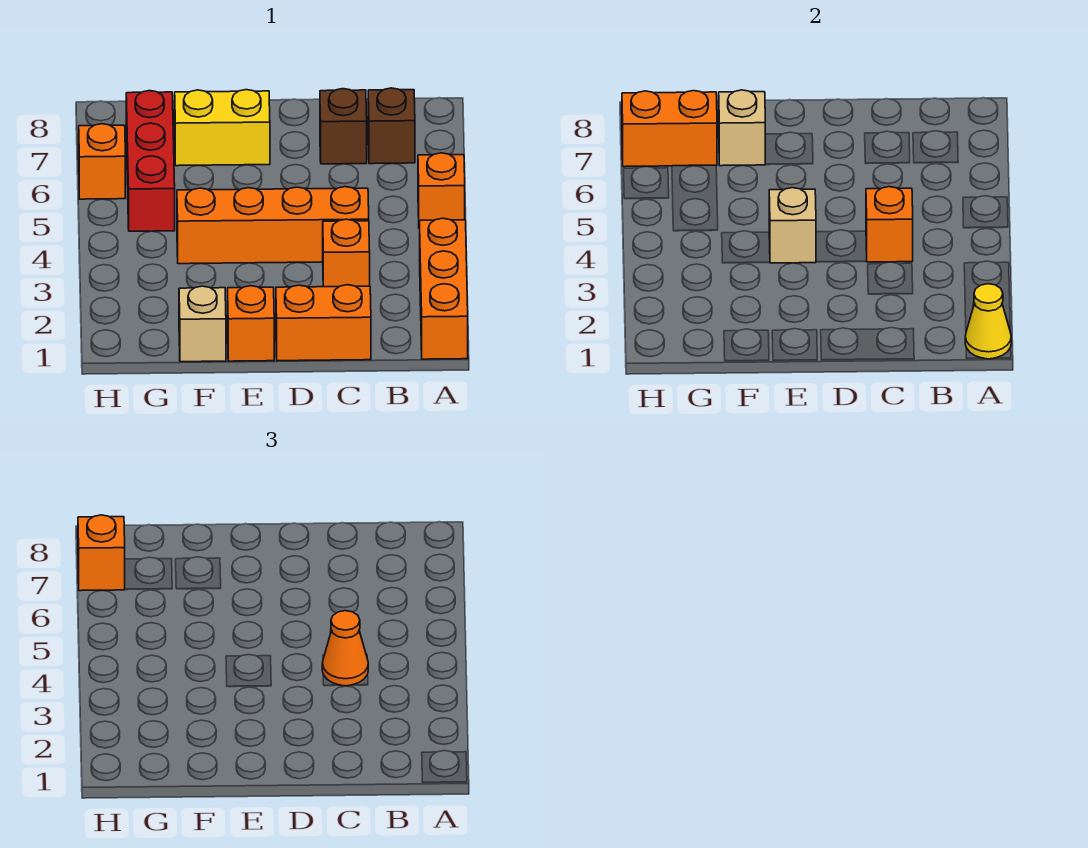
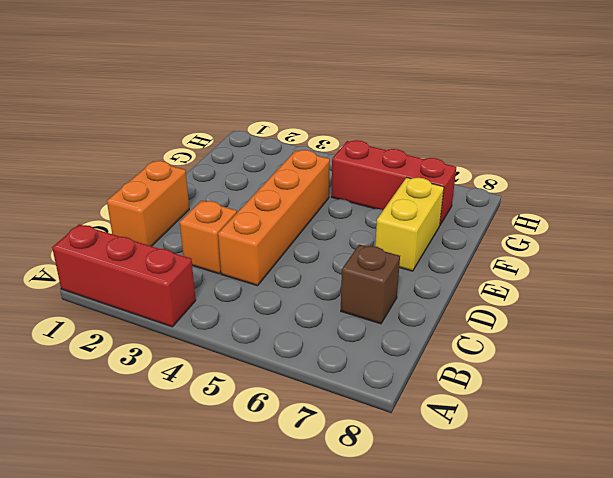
red 1x3 brick [52,224,196,327] -> orange 1x3 brick [420,218,468,359]
none -> orange 1x1 brick [418,153,465,228]
none -> brown 1x1 brick [368,88,415,164]
none -> orange 1x1 brick [228,286,274,361]

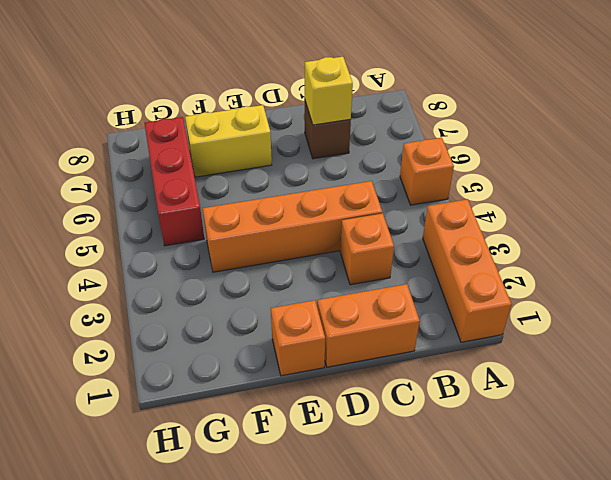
yellow 1x1 brick [305,57,353,125] -> none
none -> brown 1x1 brick [368,88,415,164]
none -> tan 1x1 brick [179,286,226,362]
none -> orange 1x1 brick [79,124,125,199]

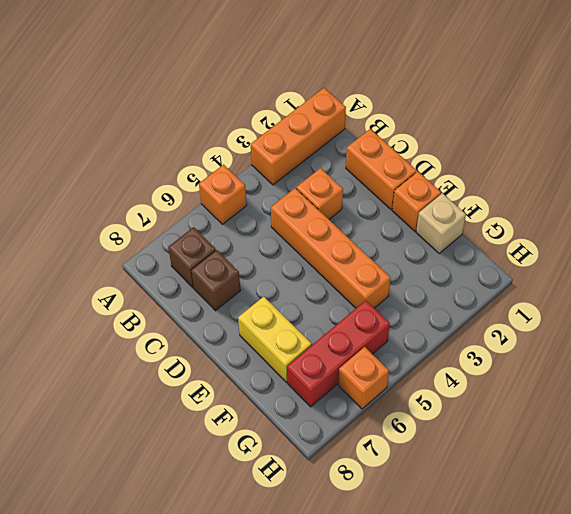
none -> yellow 1x1 cone [965,284,1011,359]
none -> orange 1x1 brick [866,187,913,262]
none -> tan 1x1 brick [769,188,816,263]

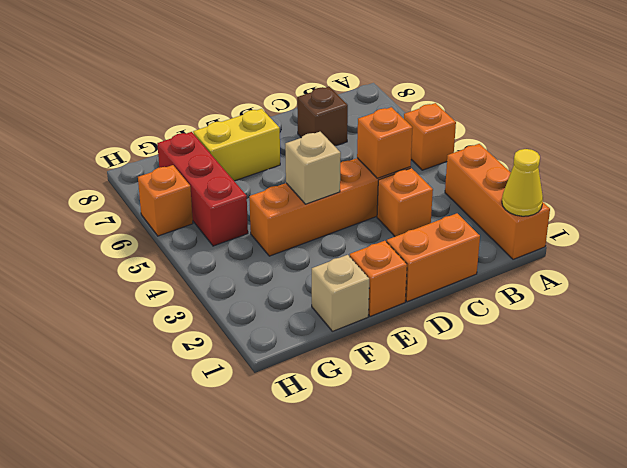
none -> brown 1x1 brick [368,88,415,164]
none -> tan 1x1 brick [719,90,766,166]
none -> orange 1x2 brick [622,91,717,167]

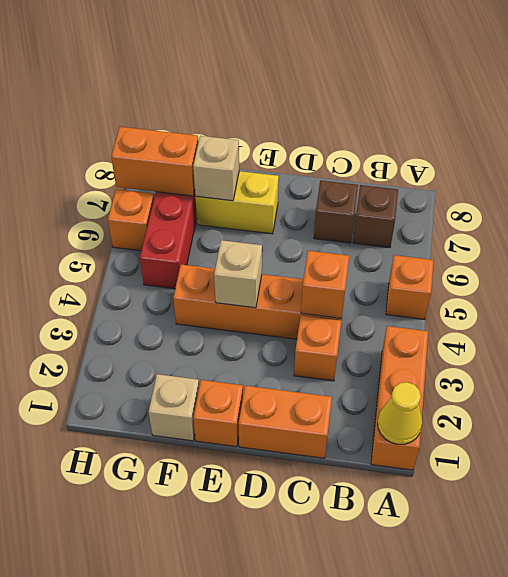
none -> orange 1x1 cone [322,611,368,686]
none -> orange 1x1 brick [78,515,125,591]

